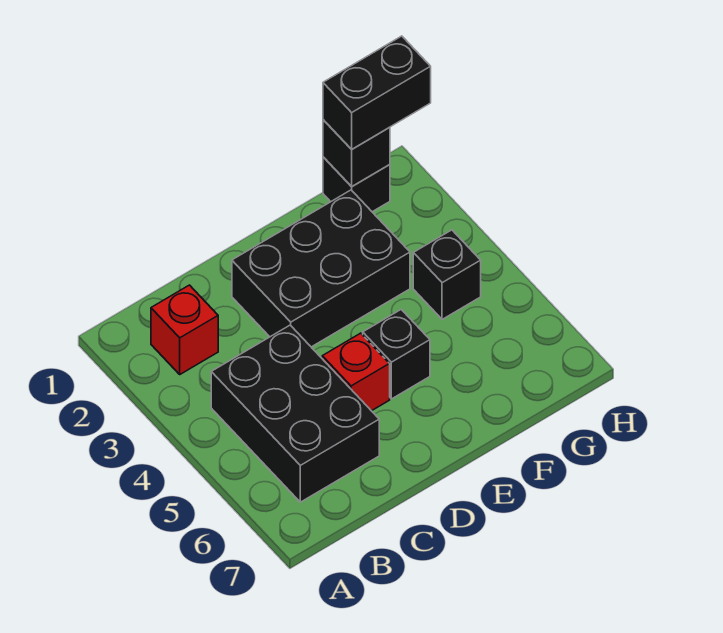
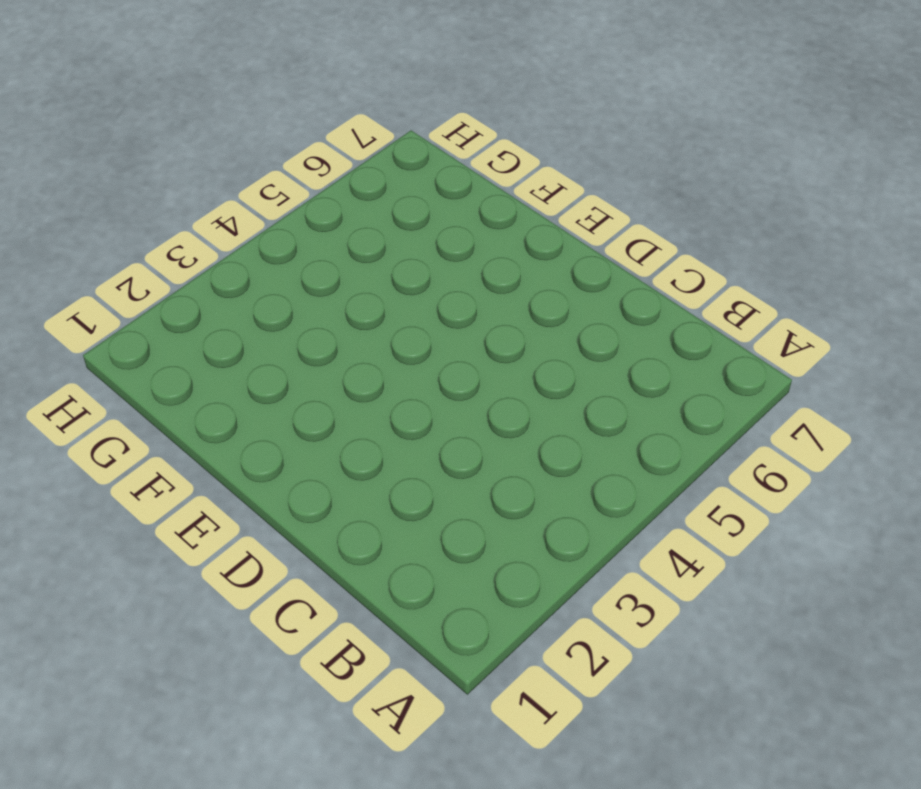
none -> red 1x1 brick [151,285,218,374]
none -> black 2x3 brick [211,325,379,502]

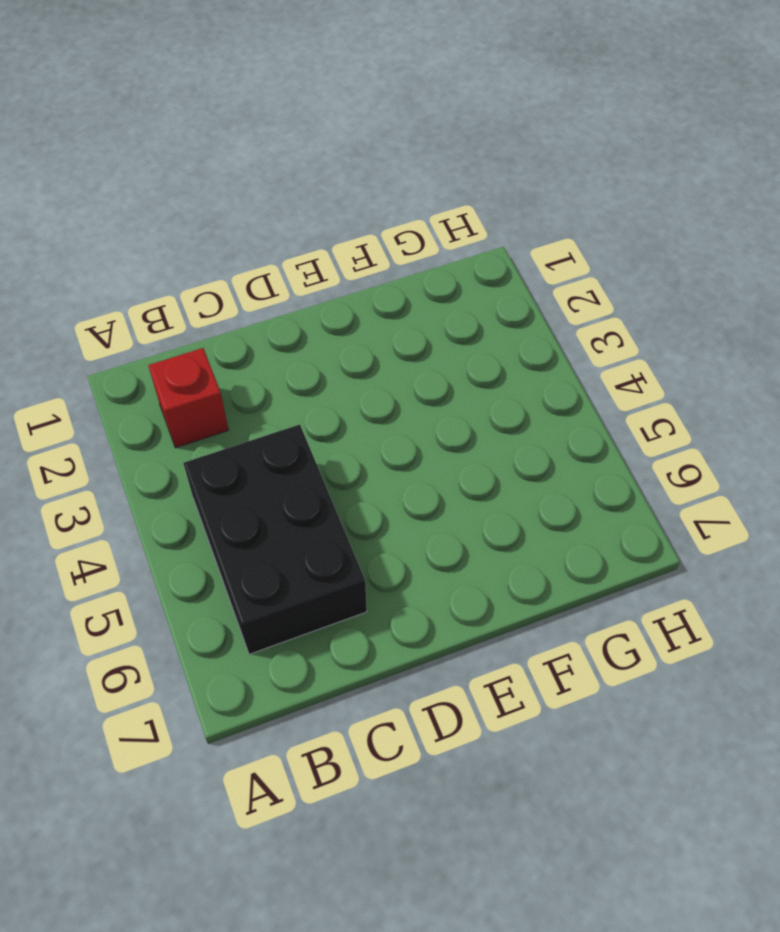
none -> black 2x3 brick [232,190,410,347]
none -> red 1x1 brick [322,333,390,411]

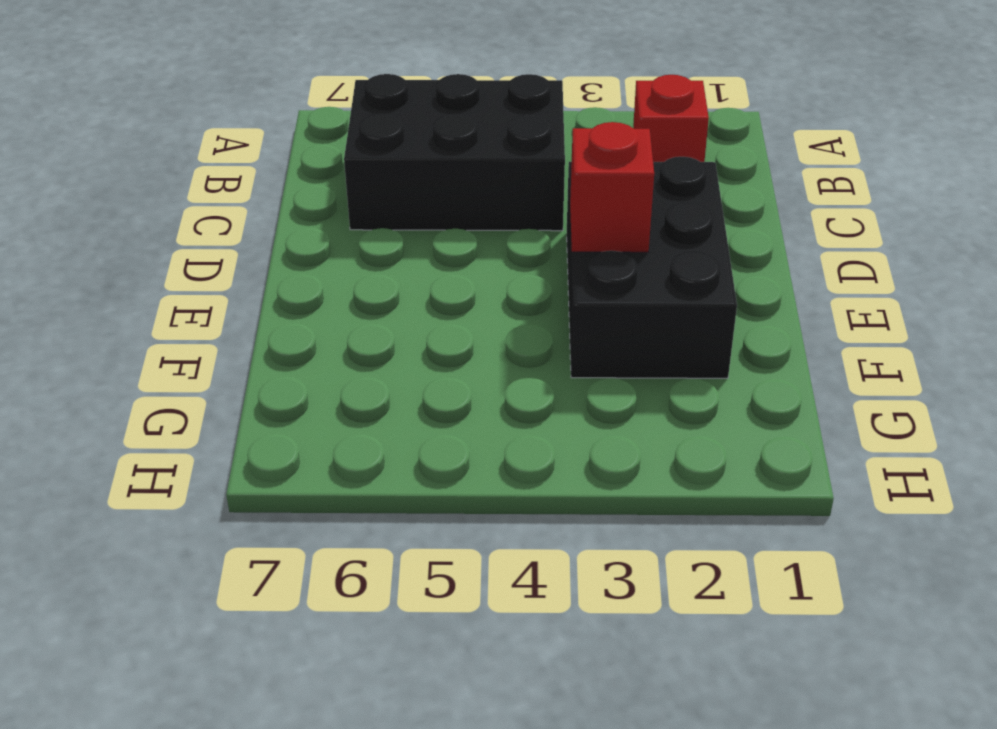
red 1x1 brick [570,122,654,252] -> red 1x1 brick moved to [322,333,390,411]
none -> black 1x1 brick [363,310,430,399]
none -> black 1x1 brick [323,157,390,212]

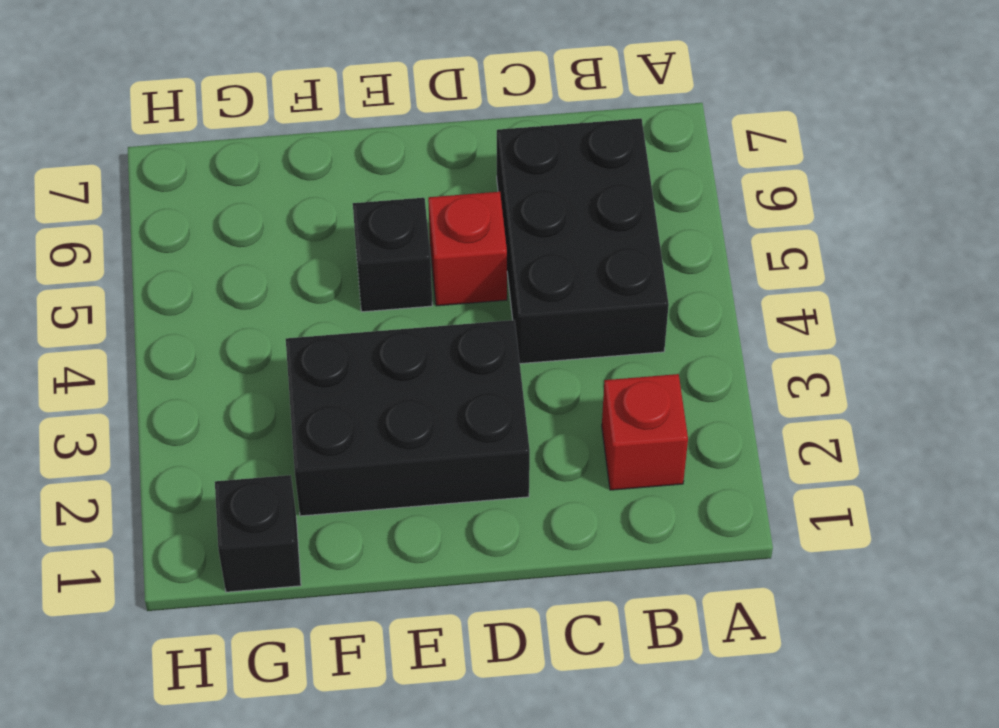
none -> black 1x1 brick [413,230,481,319]
none -> black 1x1 brick [323,120,390,187]

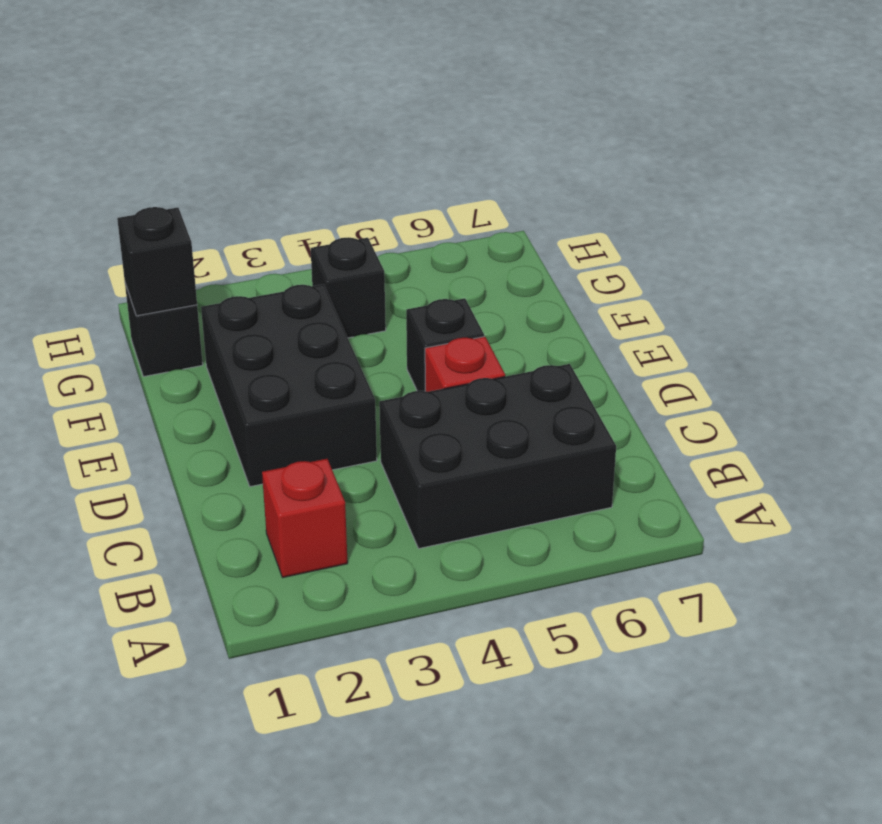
none -> black 1x2 brick [323,36,431,149]

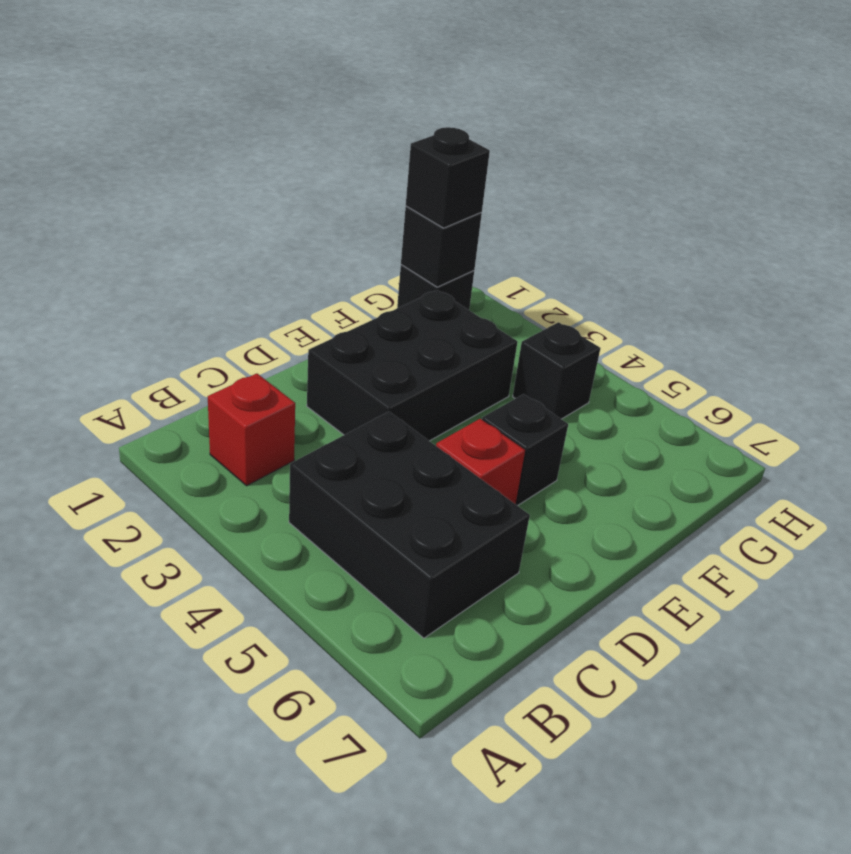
black 1x1 brick [406,127,490,228] -> black 1x2 brick [323,36,431,149]

